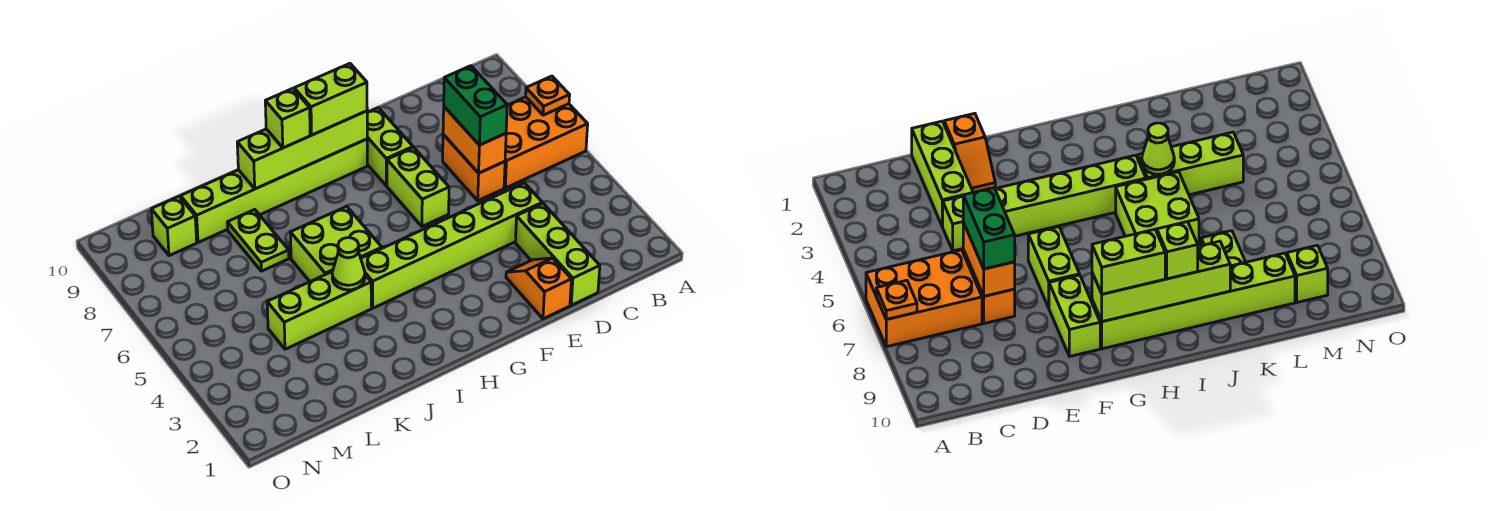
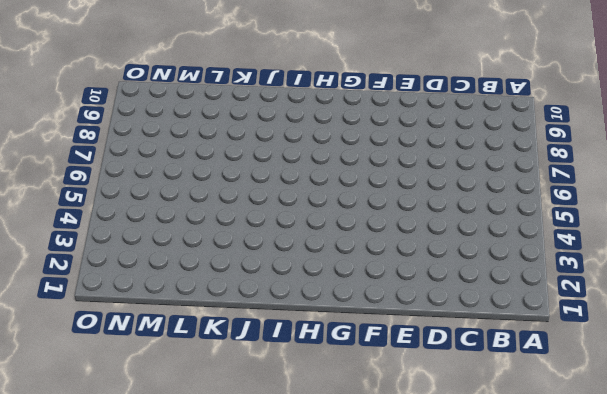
none -> orange 2x3 brick [504,97,588,188]
none -> lime 1x3 brick [515,204,600,305]
none -> lime 1x6 brick [361,183,542,308]

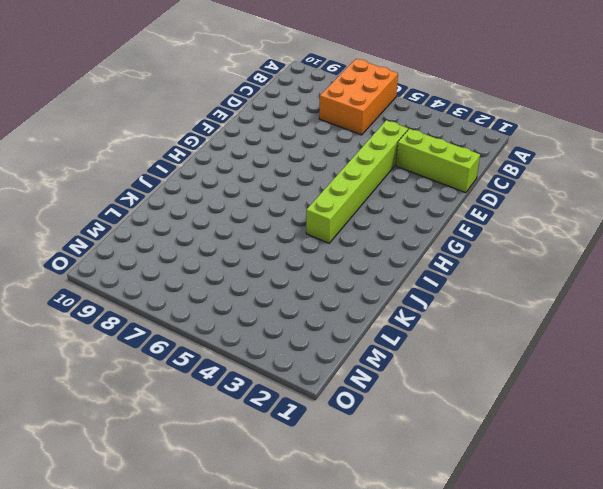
none -> orange 1x2 brick [443,135,505,201]
none -> orange 1x2 slope [506,258,572,319]
none -> lime 1x2 brick [387,147,449,226]

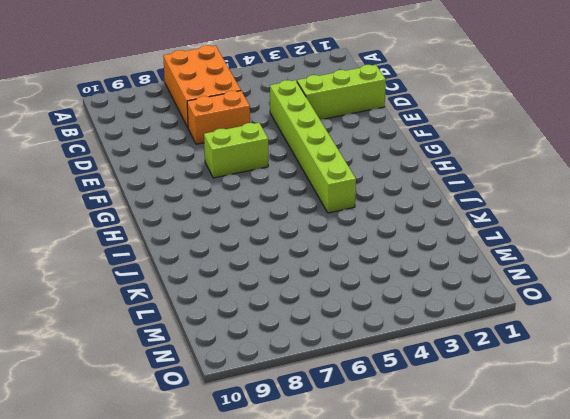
none -> orange 1x2 slope [506,258,572,319]
none -> lime 1x2 brick [367,108,413,186]
none -> lime 1x6 brick [181,139,367,243]

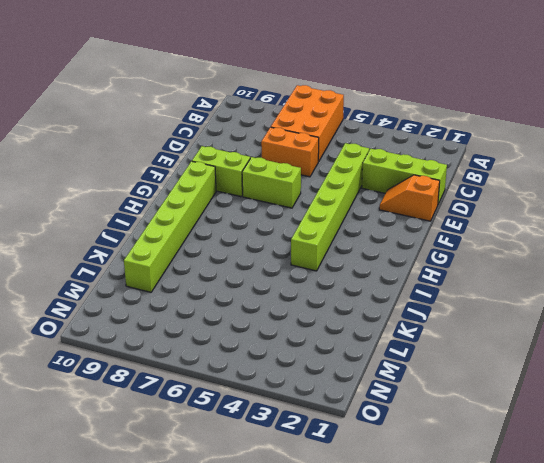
none -> lime 2x2 brick [290,206,382,282]
none -> lime 1x3 brick [267,272,371,349]
none -> lime 1x2 plate [227,210,289,271]

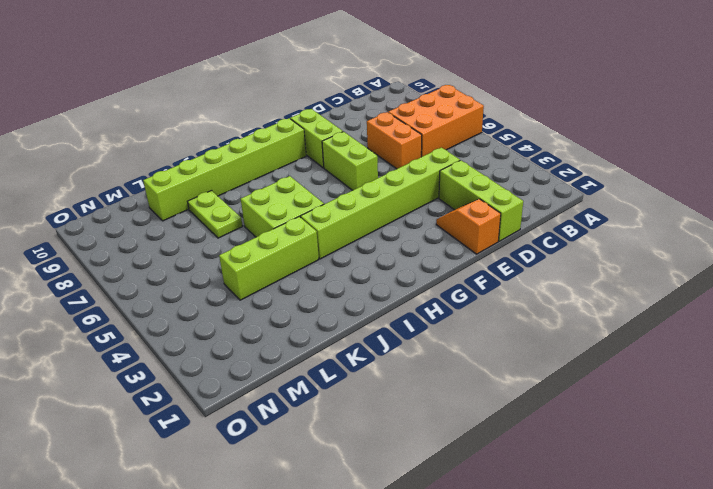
none -> lime 1x1 brick [151,197,197,256]
none -> orange 1x1 plate [526,76,570,115]
none -> orange 1x2 brick [443,107,506,173]

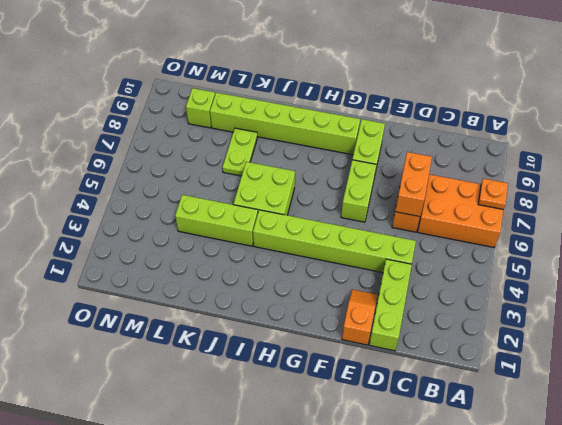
none -> lime 1x4 brick [237,111,367,189]
none -> lime 1x1 cone [332,238,365,290]
none -> green 1x2 brick [444,66,507,145]

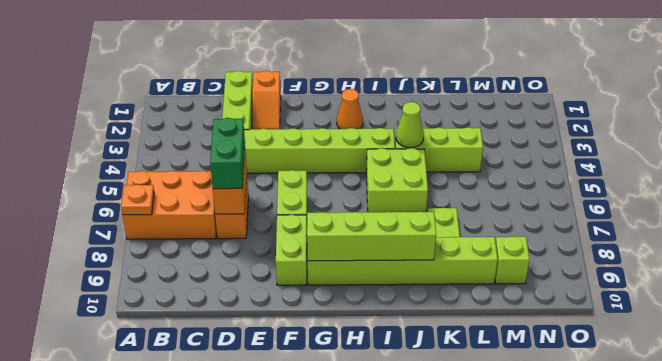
orange 1x1 cone [337,89,363,129] -> none
none -> lime 1x2 brick [294,64,367,135]
none -> lime 1x1 brick [265,88,310,148]

